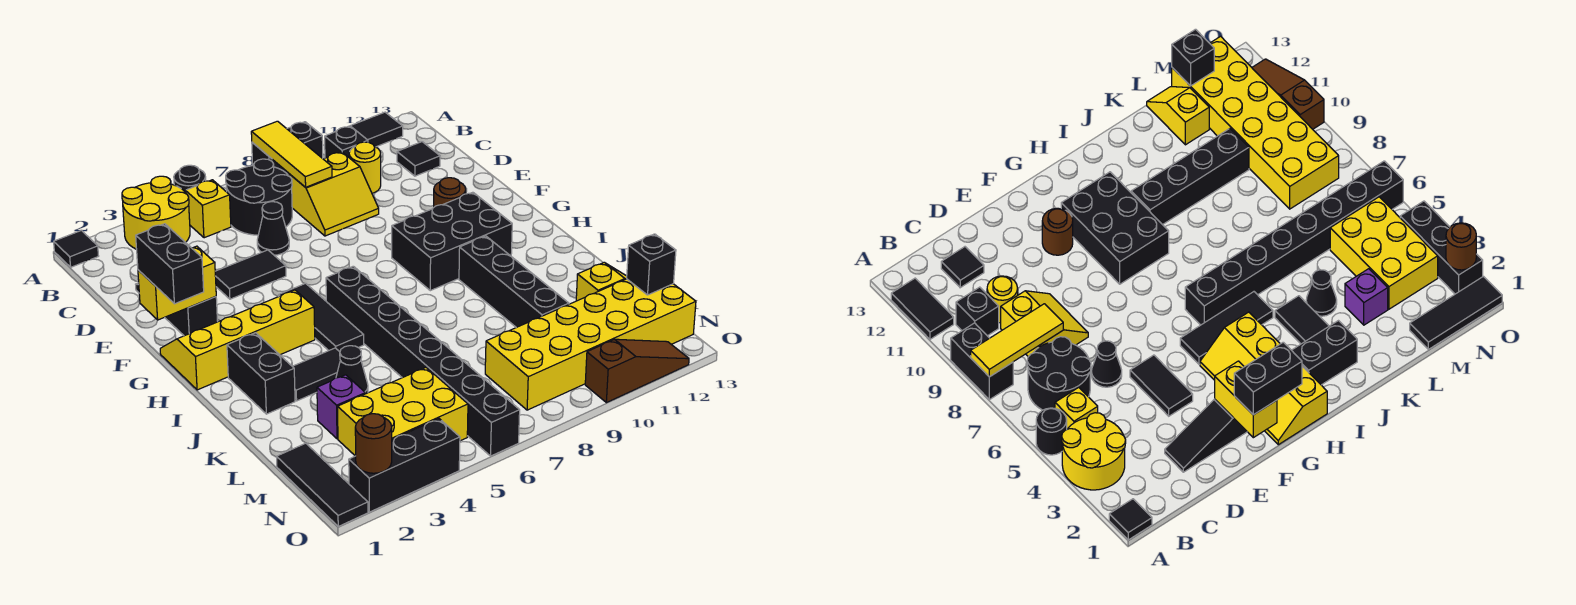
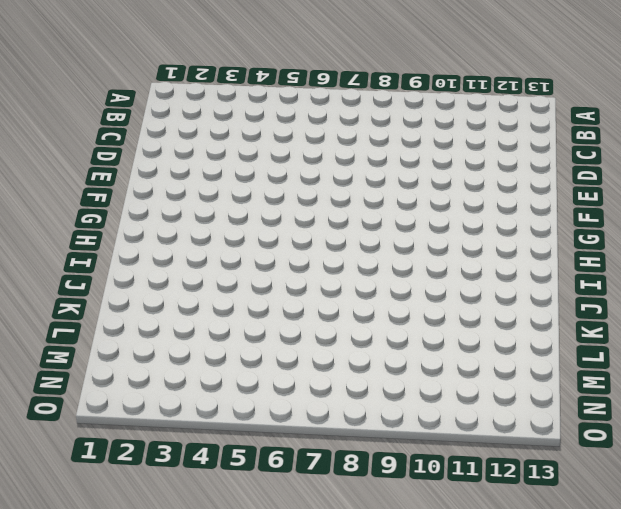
none -> black 1x1 tile [54,230,98,267]
none -> yellow 2x2 round brick [122,176,190,249]
none -> black 1x1 round brick [174,165,206,191]
none -> black 1x2 brick [252,122,323,174]

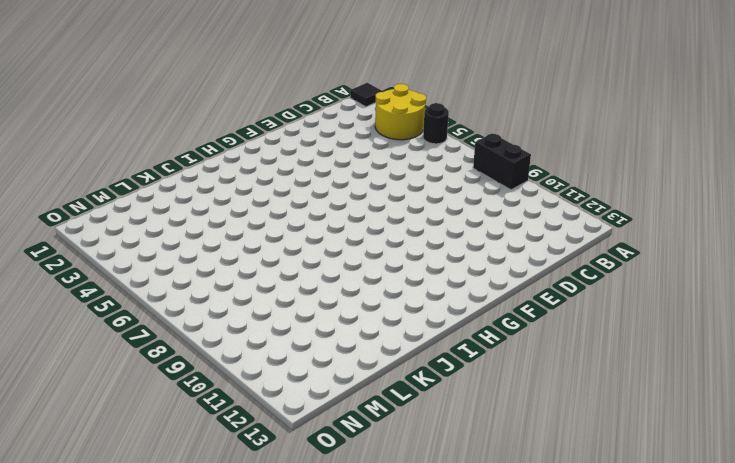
none -> black 1x2 tile [348,112,403,147]
none -> yellow 1x1 brick [185,180,231,238]
none -> black 2x2 round brick [226,159,292,235]
none -> black 1x1 brick [325,126,368,158]

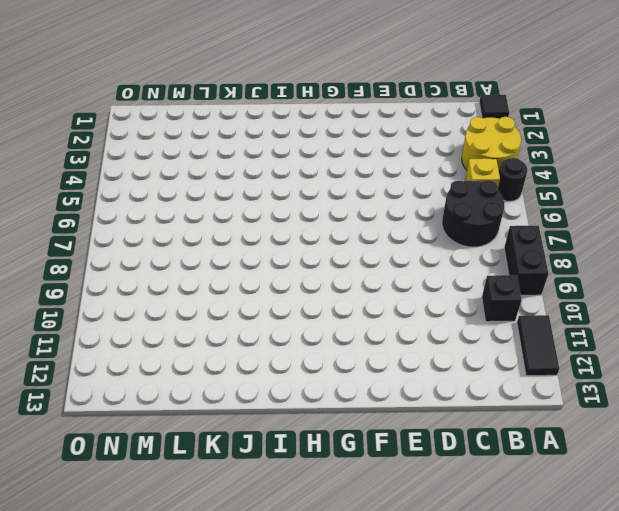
none -> yellow 2x2 slope [288,152,379,236]
none -> yellow 1x1 round brick [349,142,381,193]
none -> black 1x1 tile [397,142,440,176]
none -> black 1x3 slope [136,283,218,336]

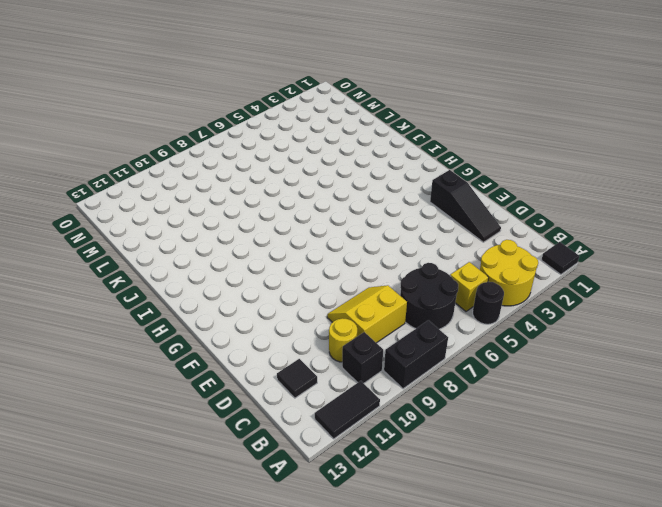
none -> black 1x1 cone [257,202,289,255]
none -> black 1x2 tile [215,250,286,299]
none -> brown 1x1 round brick [434,178,466,207]
none -> yellow 2x4 slope [160,290,315,390]

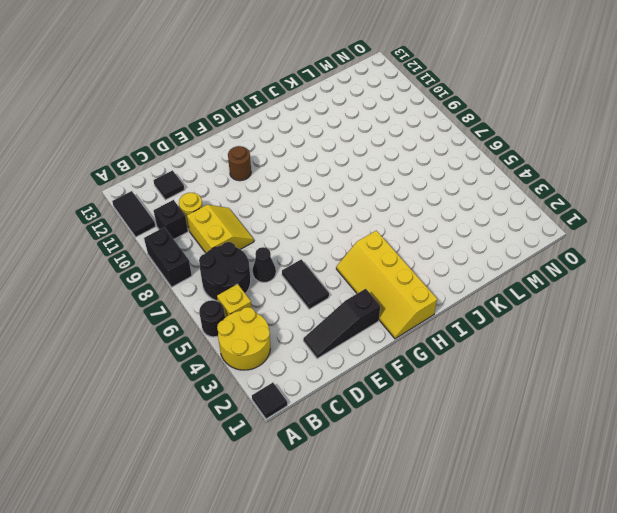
none -> black 1x3 tile [278,283,364,352]
none -> black 2x3 brick [392,192,512,291]
none -> black 1x8 brick [326,266,520,456]
none -> black 1x2 brick [227,333,295,414]

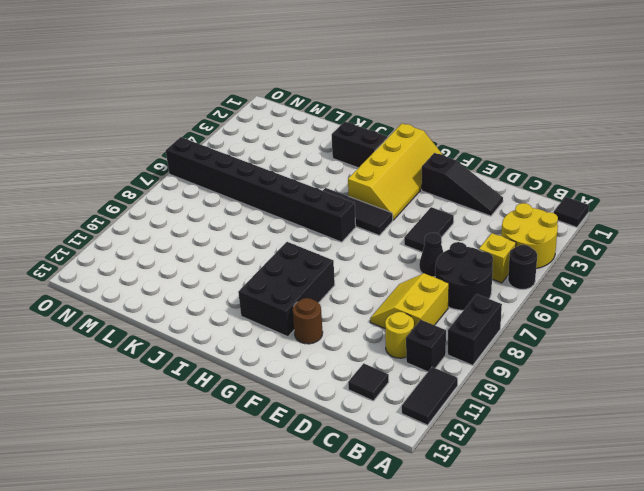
none -> black 1x4 brick [459,236,569,328]
none -> black 1x2 tile [292,348,340,401]
none -> black 1x1 cone [336,346,368,394]
none -> purple 1x1 brick [317,375,365,439]

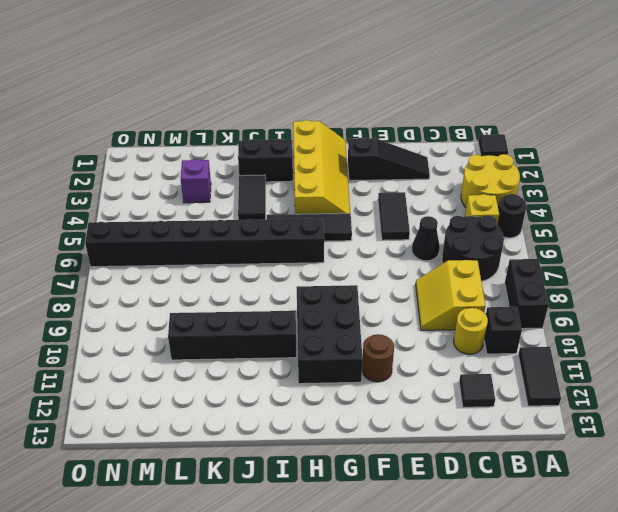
none -> black 1x1 cone [336,346,368,394]
none -> yellow 1x2 slope [576,262,627,301]
none -> black 1x3 tile [277,443,368,526]
none -> yellow 2x3 brick [338,368,468,456]

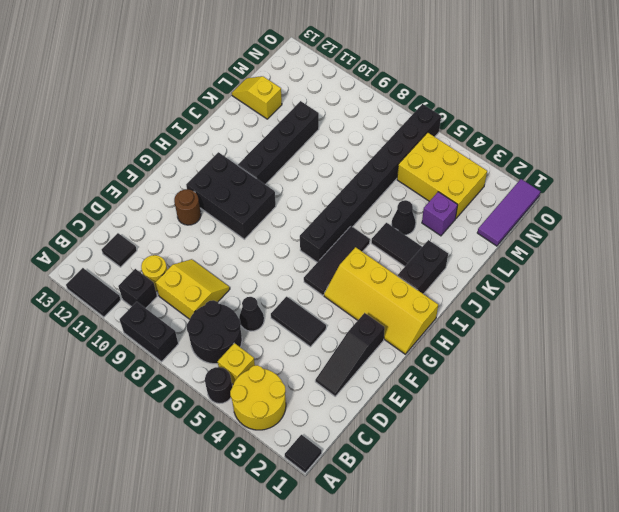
purple 1x3 tile [477,179,540,246] -> black 1x3 tile [277,443,368,526]
none -> yellow 2x6 brick [485,279,696,410]
none -> black 1x3 brick [349,419,460,512]
none -> brown 1x3 slope [585,339,689,403]
none -> yellow 1x3 tile [251,121,332,187]

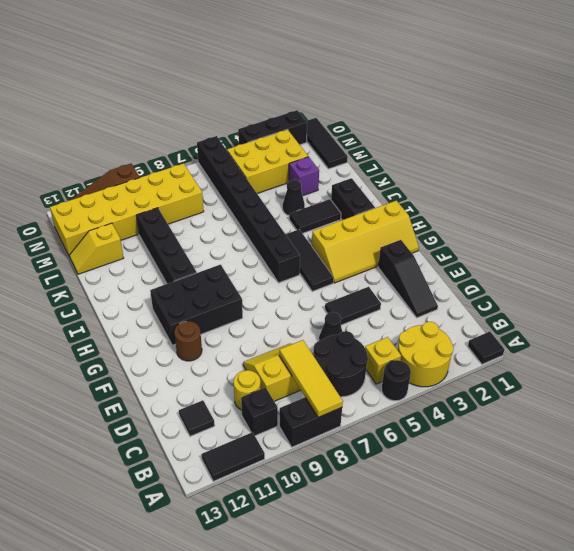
none -> yellow 1x2 brick [138,246,216,320]
none -> black 1x1 brick [627,234,676,295]
none -> brown 1x1 round brick [355,414,392,473]
none -> black 1x2 brick [136,224,204,304]

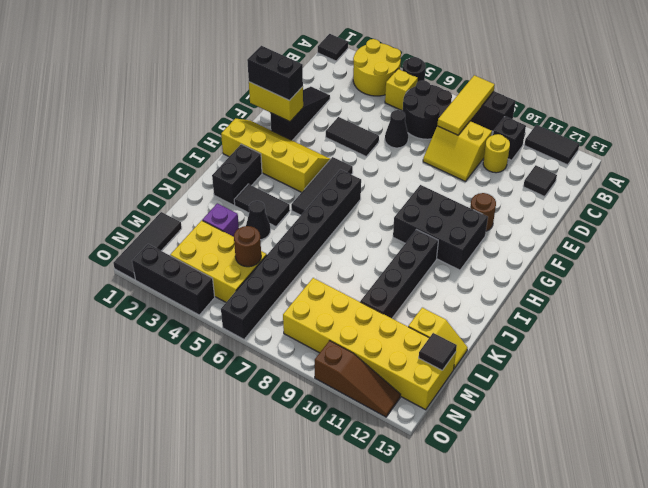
black 1x2 brick [247,46,303,101] -> black 1x2 brick turned to [136,224,204,304]
brown 1x1 round brick [234,226,261,267] -> brown 1x1 round brick moved to [355,414,392,473]
black 1x1 tile [419,333,457,370] -> black 1x1 brick [627,234,676,295]

